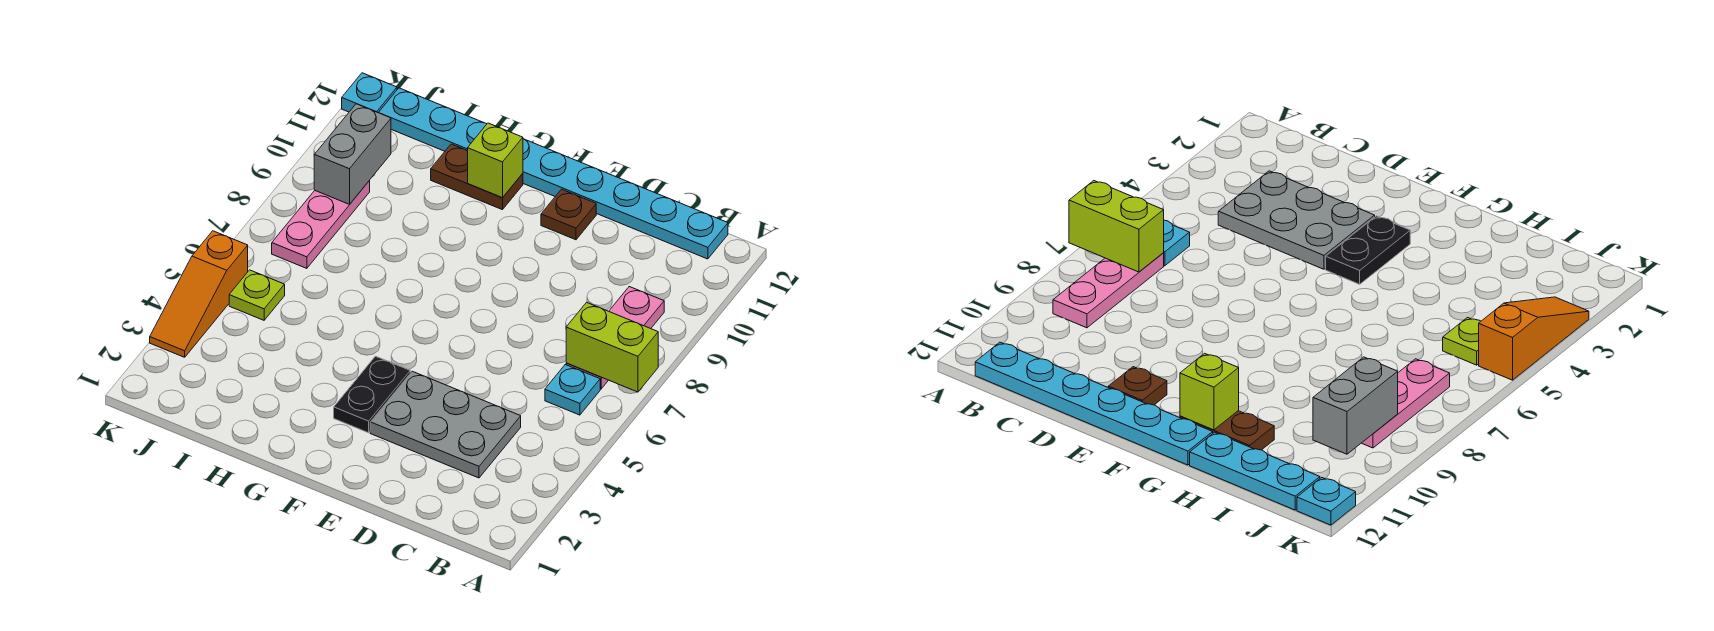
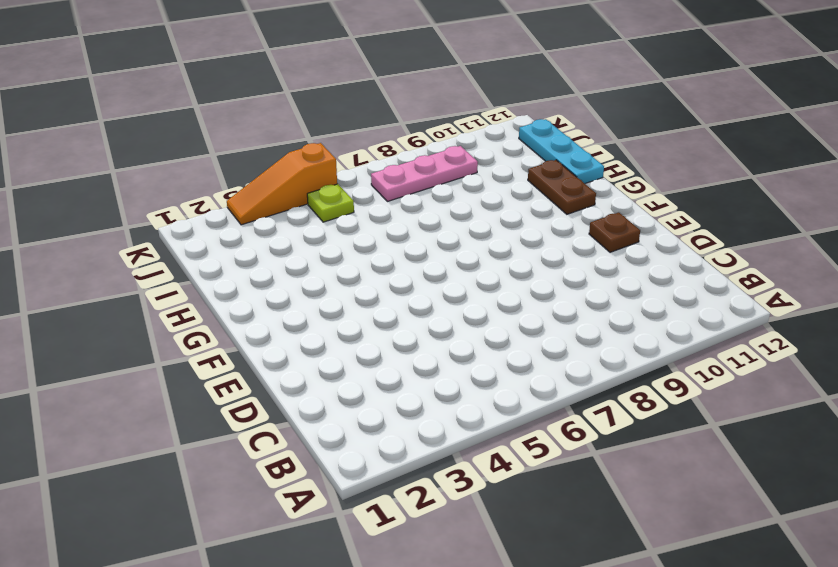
none -> cyan 1x1 plate [545,365,600,415]
none -> pink 1x3 plate [566,287,664,389]
none -> cyan 1x6 plate [523,139,728,259]

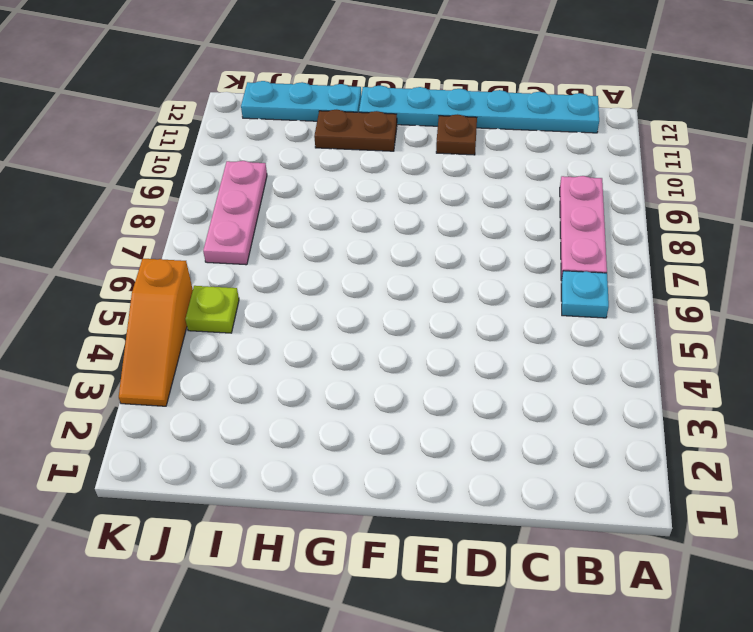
none -> grey 2x3 plate [370,371,521,478]
none -> black 1x2 plate [334,356,410,433]
none -> cyan 1x1 plate [342,73,397,112]

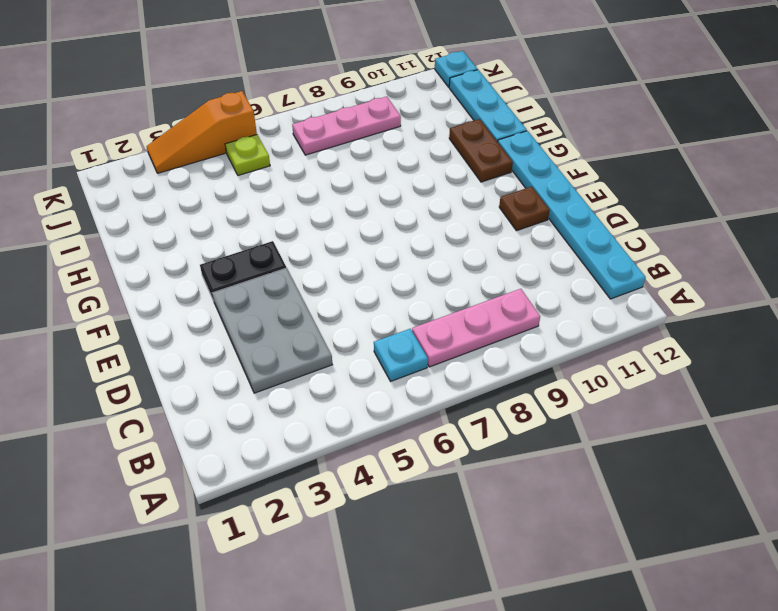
none -> lime 1x2 brick [566,302,658,392]
none -> lime 1x1 brick [468,123,523,198]
none -> grey 1x2 brick [314,104,391,204]

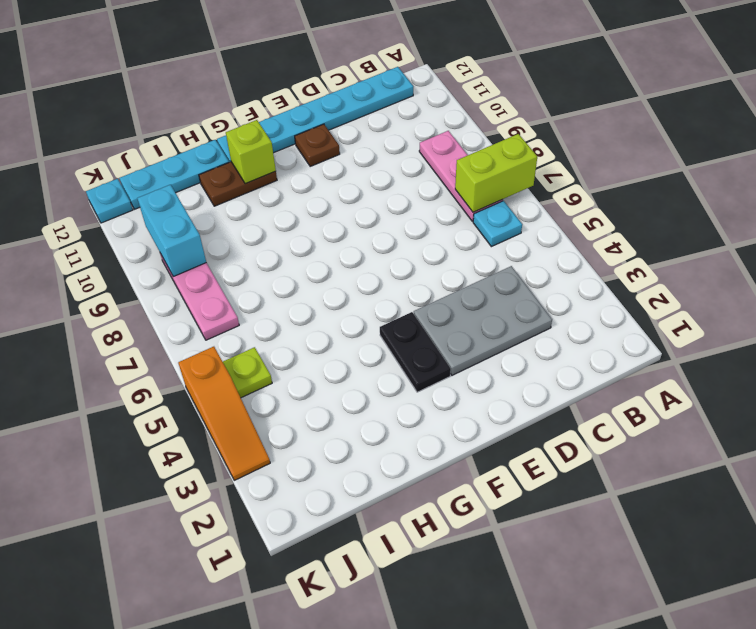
cyan 1x2 brick [137,185,206,277] -> grey 1x2 brick [314,104,391,204]

